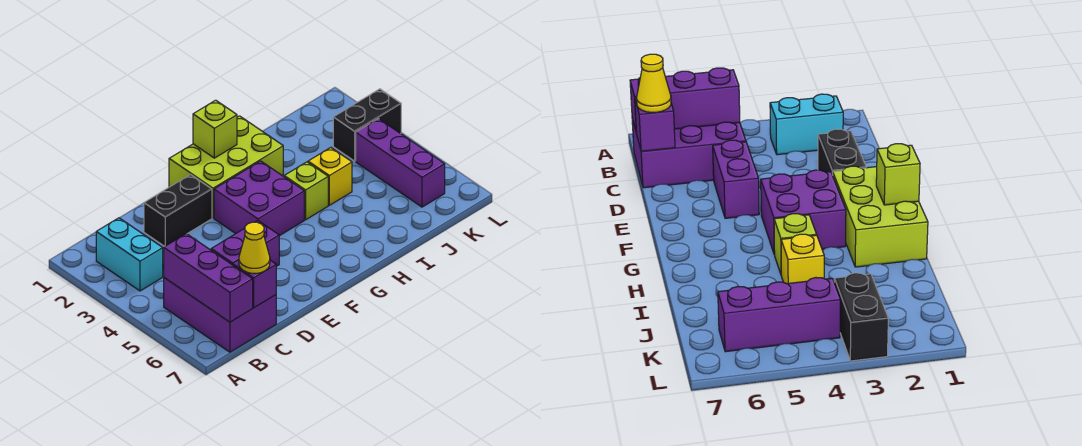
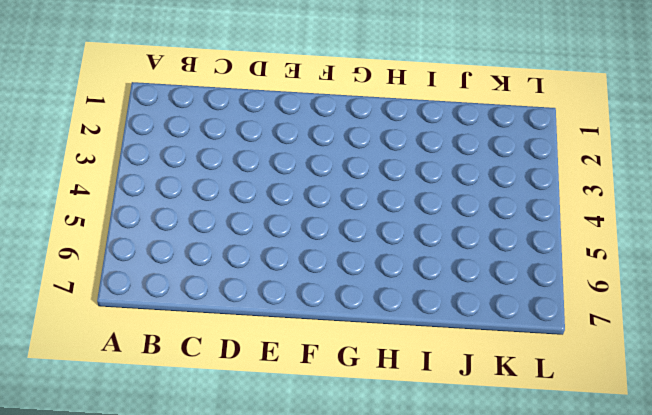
none -> cyan 1x2 brick [96,218,163,291]
none -> purple 2x3 brick [164,249,276,352]
none -> black 1x2 brick [144,175,212,247]

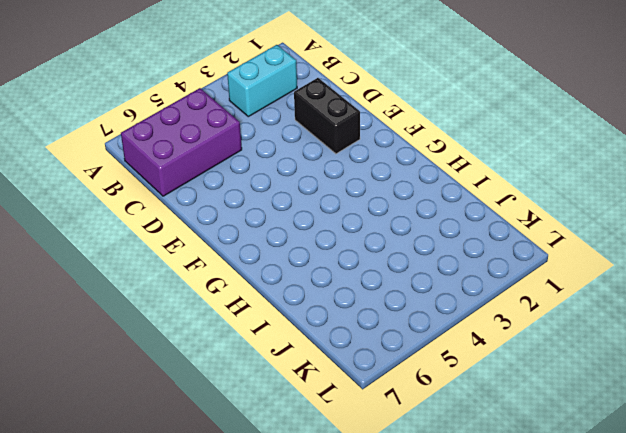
none -> purple 1x2 brick [211,221,279,266]
none -> lime 2x3 brick [169,116,283,218]
none -> purple 2x2 brick [214,161,304,236]

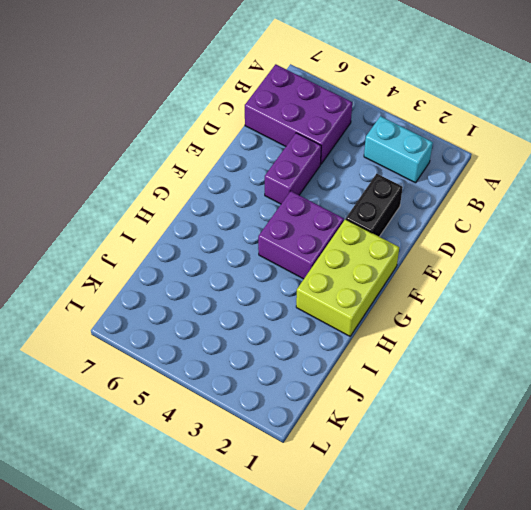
none -> lime 1x1 brick [284,162,328,220]
none -> yellow 1x1 brick [308,148,352,205]
none -> black 1x2 brick [333,89,401,161]

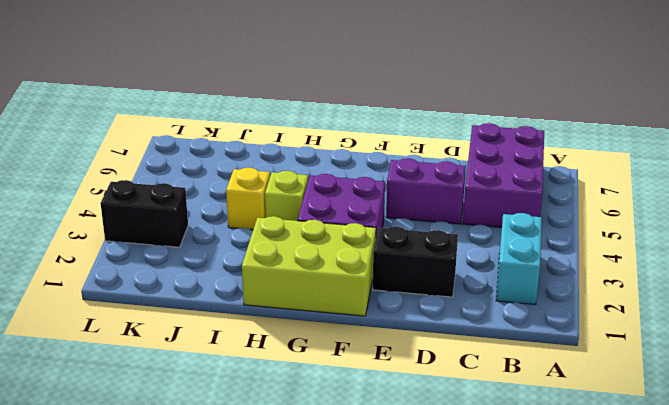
none -> purple 1x3 brick [356,119,445,207]
none -> purple 1x3 brick [164,234,253,322]
none -> purple 1x1 brick [232,260,276,308]

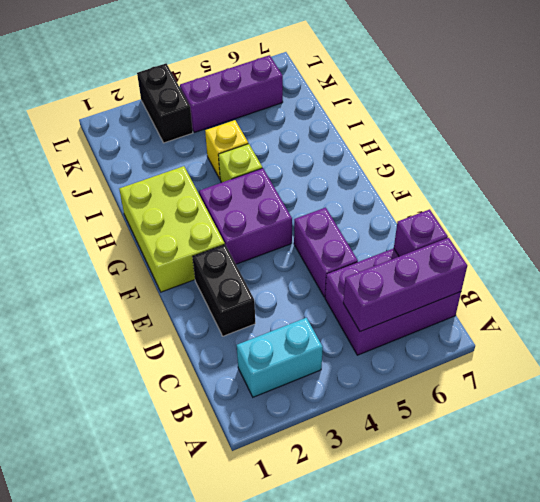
none -> lime 1x1 brick [193,100,237,158]
none -> yellow 1x1 cone [239,222,270,273]

